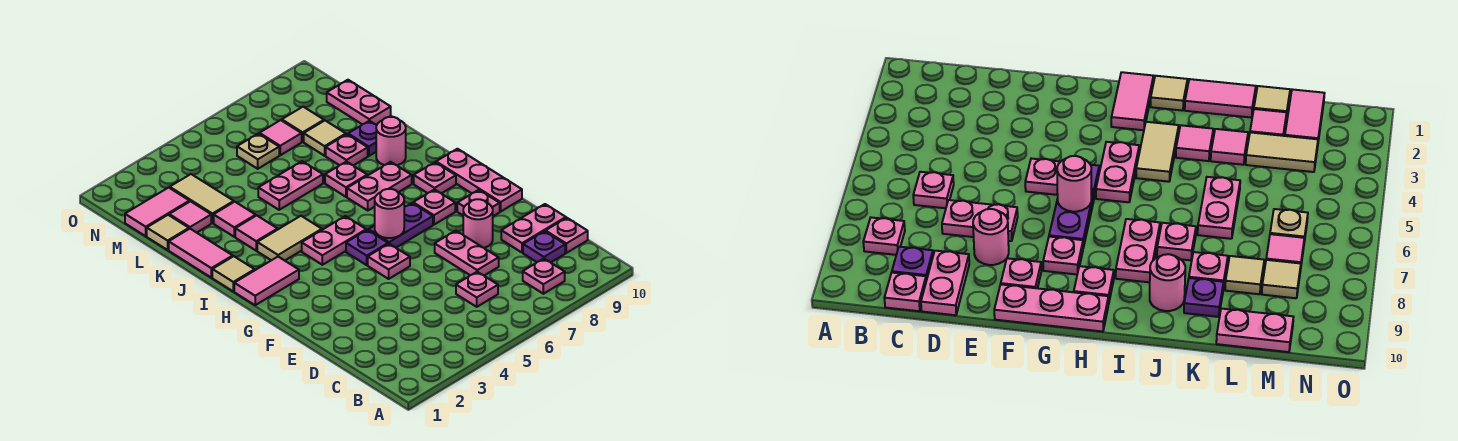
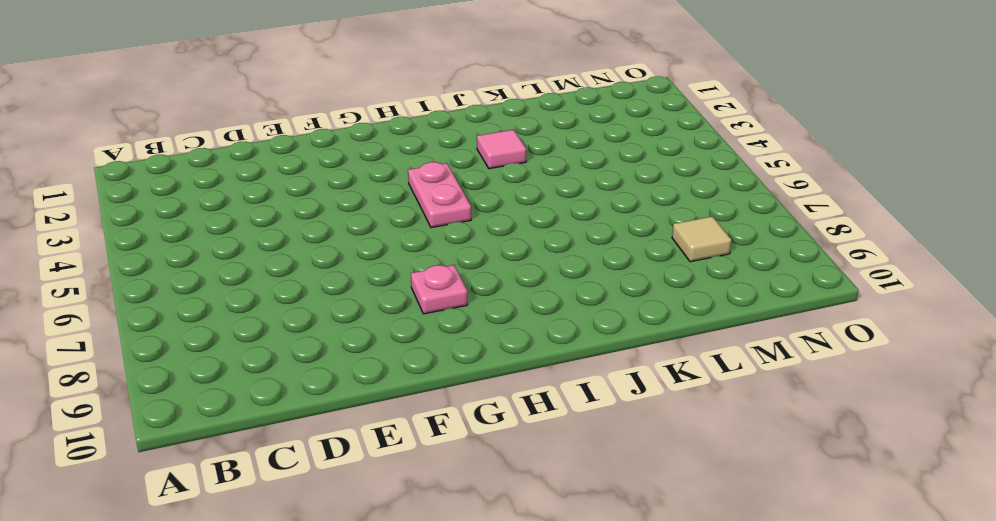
none -> pink 1x1 plate [523,259,565,294]
none -> pink 1x1 plate [456,272,498,307]
none -> purple 1x1 plate [523,231,565,262]
none -> pink 1x1 plate [546,218,588,253]

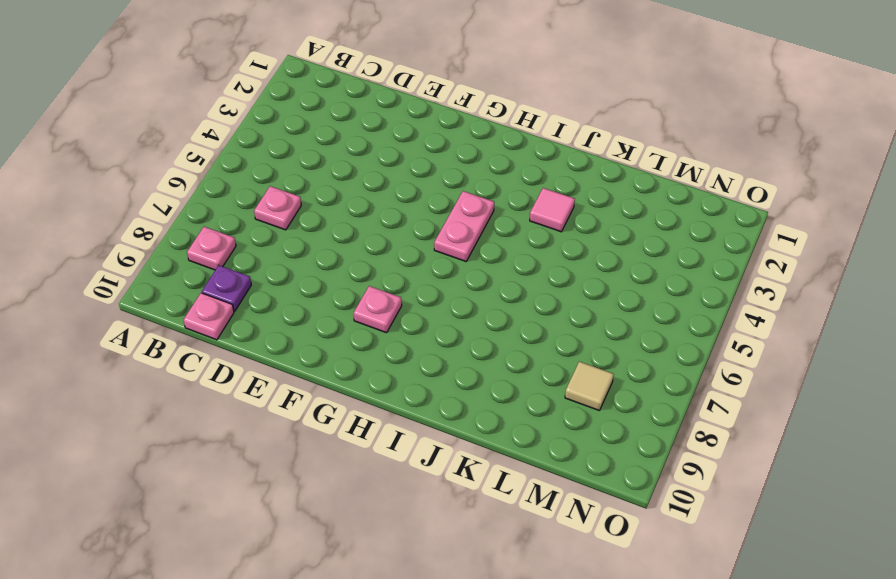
none -> pink 1x2 plate [435,231,499,275]
none -> pink 1x2 plate [501,204,566,253]
none -> pink 1x1 round brick [463,199,493,248]
none -> pink 1x1 plate [368,244,410,279]

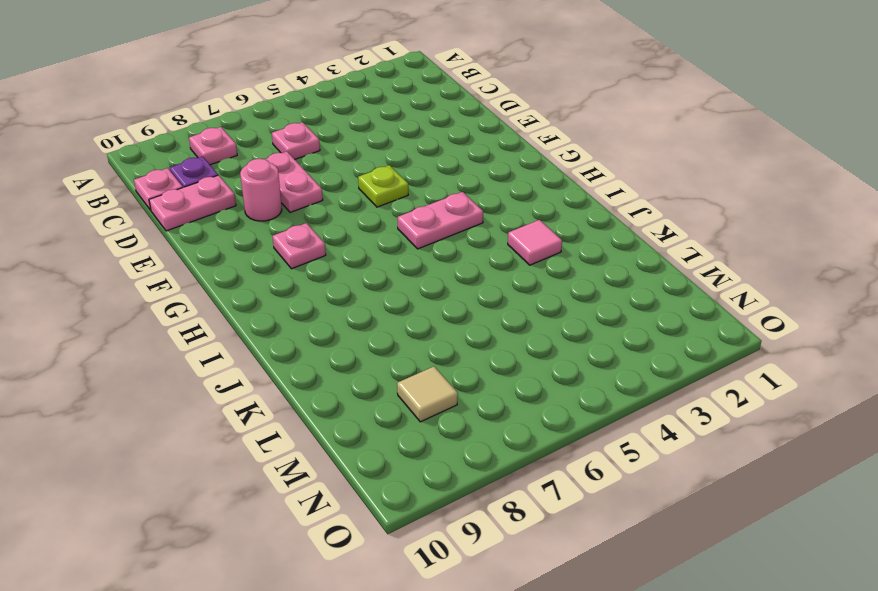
lime 1x1 plate [358,165,408,207] -> pink 1x1 plate [368,244,410,279]
none -> pink 1x1 plate [457,190,500,216]
none -> pink 1x3 plate [436,149,522,211]
none -> purple 1x1 plate [346,230,388,265]
none -> purple 1x2 plate [368,203,433,247]

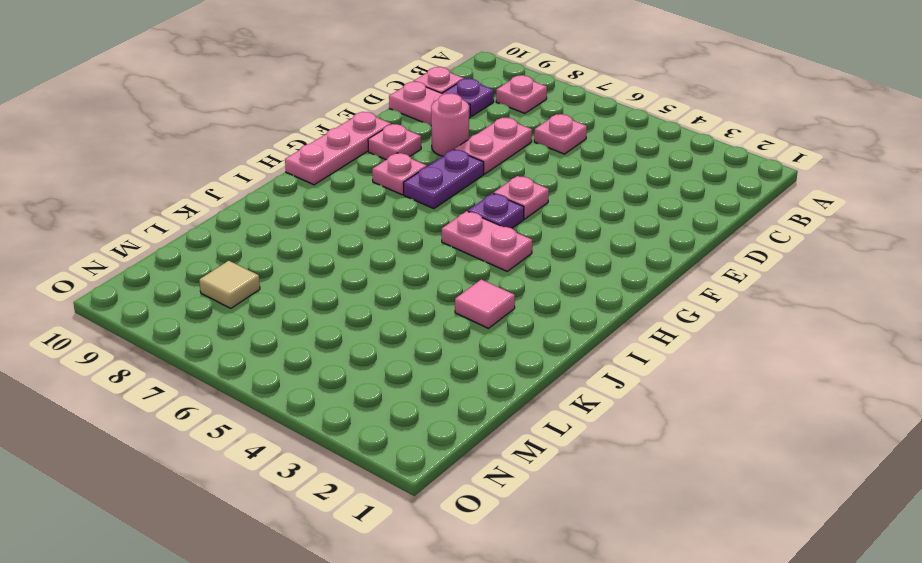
purple 1x2 plate [404,149,484,209] -> purple 1x2 plate turned to [368,203,433,247]
none -> pink 1x2 tile [234,257,299,305]
none -> pink 1x1 plate [414,162,456,193]
none -> tan 1x1 tile [212,256,255,291]
none -> tan 1x2 tile [257,216,322,260]

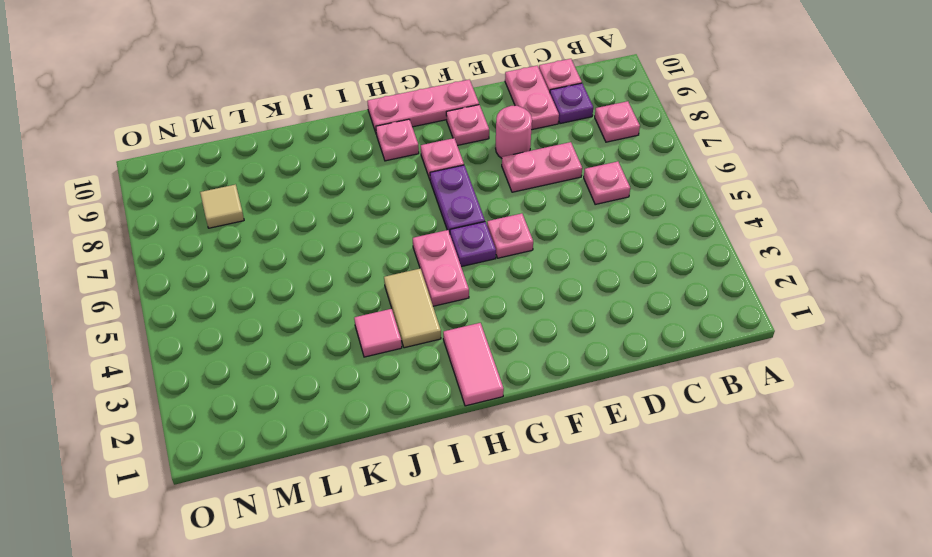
none -> tan 1x1 tile [212,256,255,291]
none -> pink 1x2 plate [347,162,412,210]
none -> pink 1x2 tile [169,229,233,278]
none -> pink 1x1 plate [325,161,367,197]

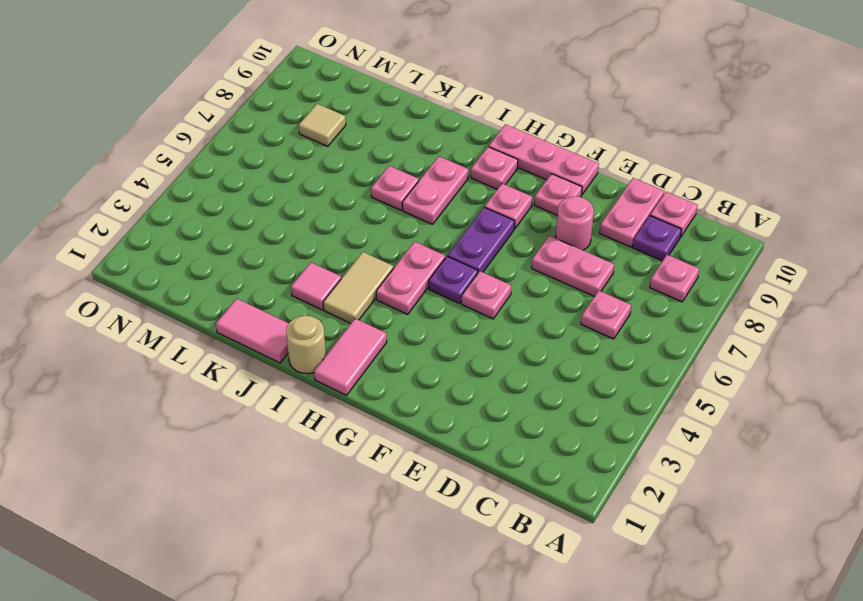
tan 1x1 round brick [286,316,326,374] -> tan 1x1 tile [212,256,255,291]
none -> pink 1x1 round brick [376,117,406,165]
none -> pink 1x1 tile [214,202,256,237]
none -> pink 1x2 plate [258,161,323,210]
none -> pink 1x1 plate [326,134,368,165]

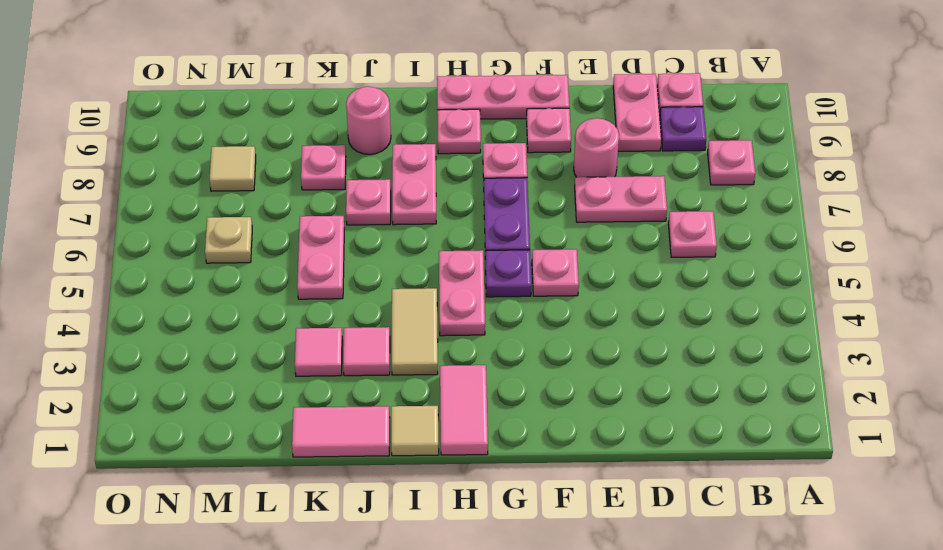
none -> purple 1x1 plate [348,121,377,156]
none -> tan 1x1 tile [147,215,189,250]
none -> pink 1x1 tile [169,201,211,233]
none -> tan 1x2 tile [170,174,234,223]

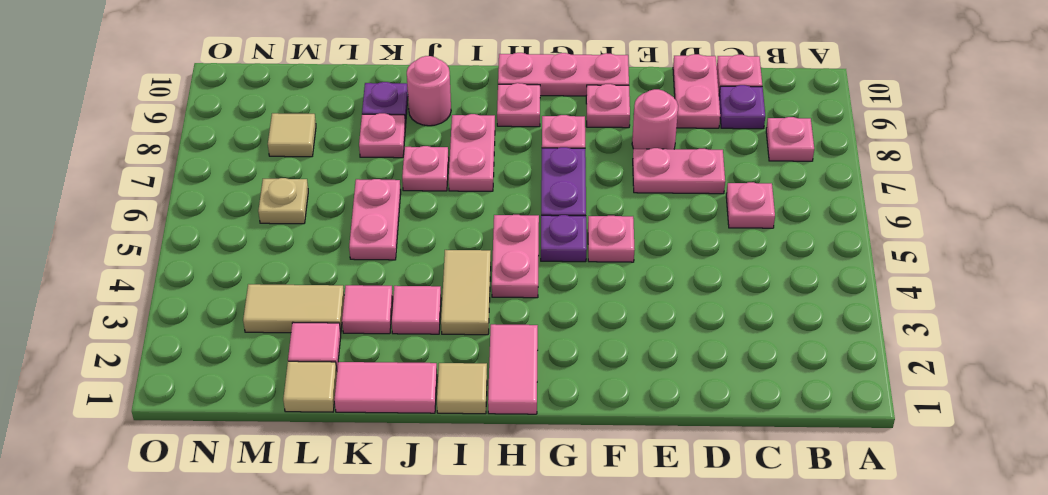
none -> tan 1x1 tile [304,121,346,156]
none -> pink 1x2 plate [327,80,391,125]
none -> pink 1x2 tile [125,188,189,236]
none -> pink 1x1 tile [259,120,302,155]

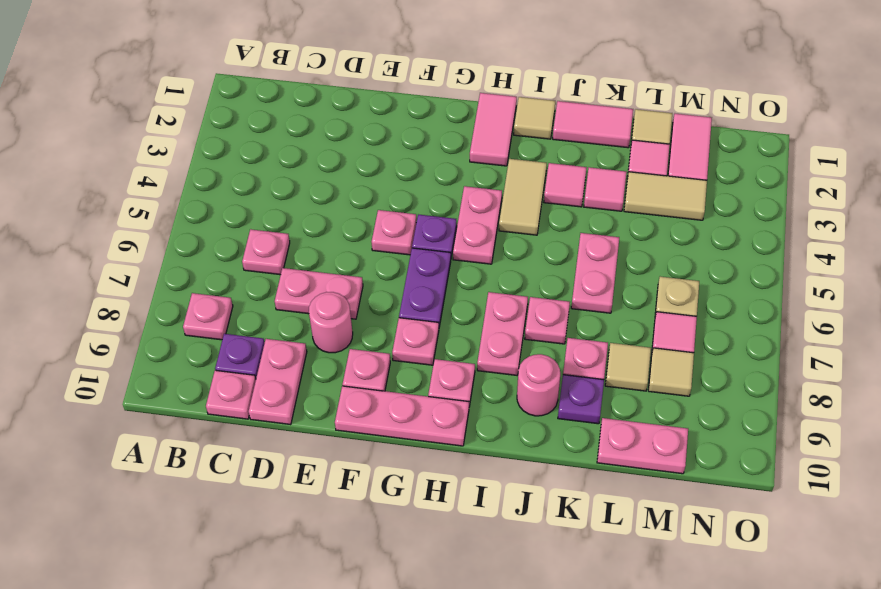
none -> pink 1x1 round brick [375,189,404,238]

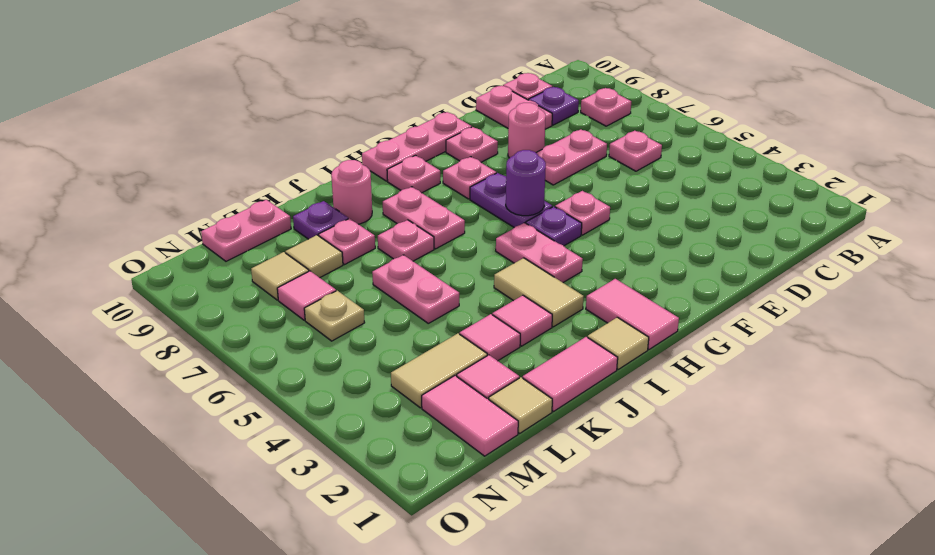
purple 1x1 round brick [506,150,546,216] -> pink 1x1 round brick [375,189,404,238]

